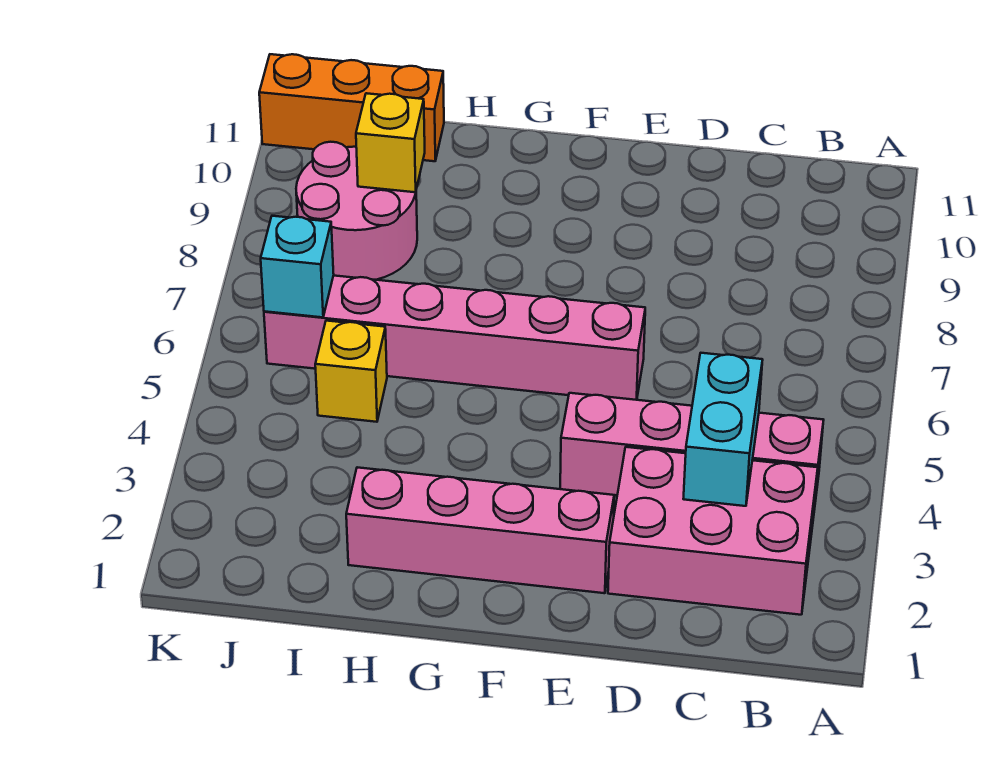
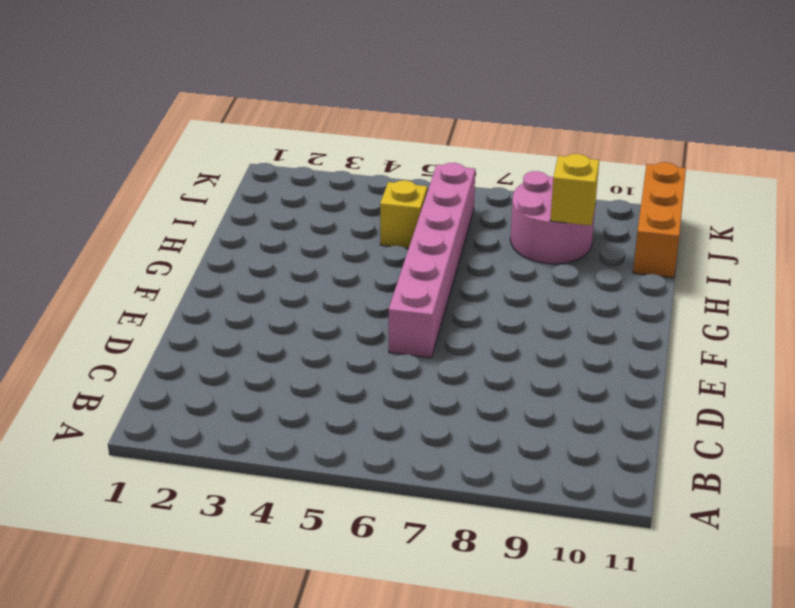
none -> pink 2x3 brick [608,447,818,615]
none -> pink 1x4 brick [560,393,824,510]

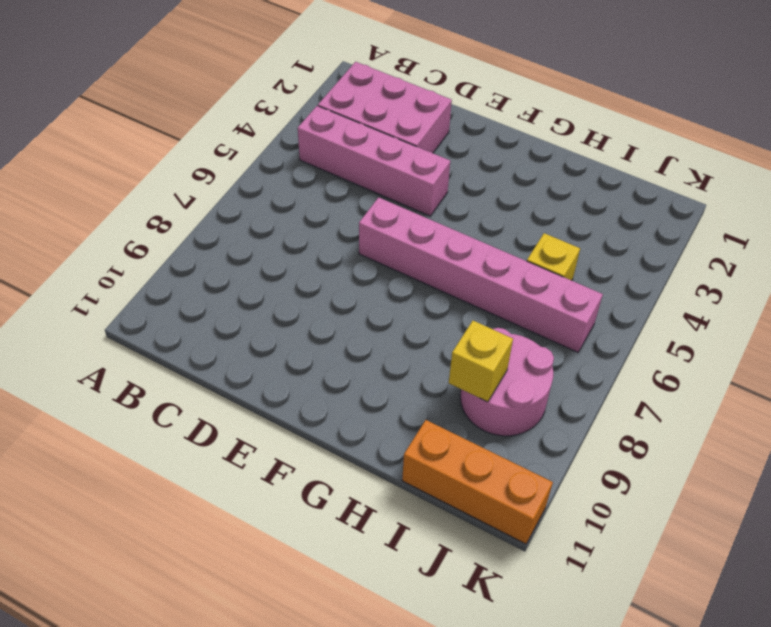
none -> pink 1x4 brick [346,467,614,593]
none -> cyan 1x2 brick [683,353,763,506]

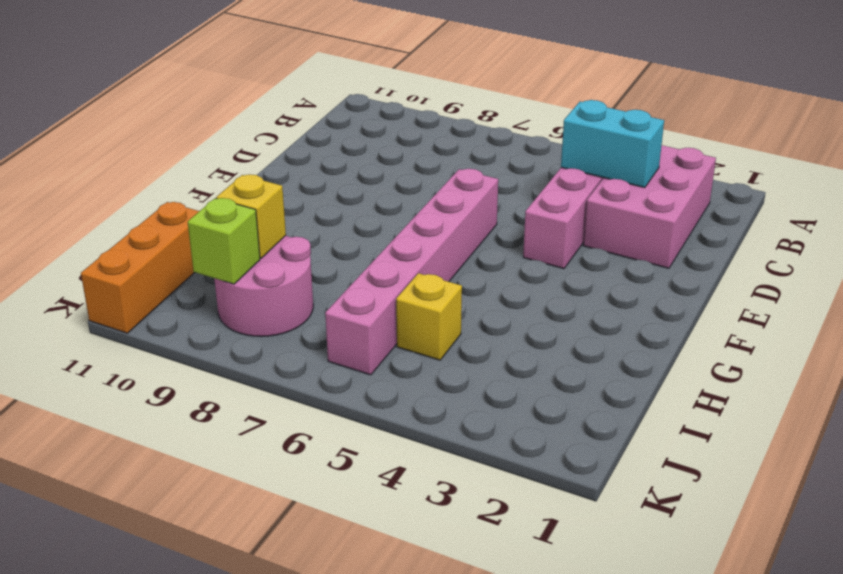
lime 1x1 brick [188,198,260,284] -> none
none -> pink 1x4 brick [346,467,614,593]
none -> cyan 1x1 brick [261,216,334,317]

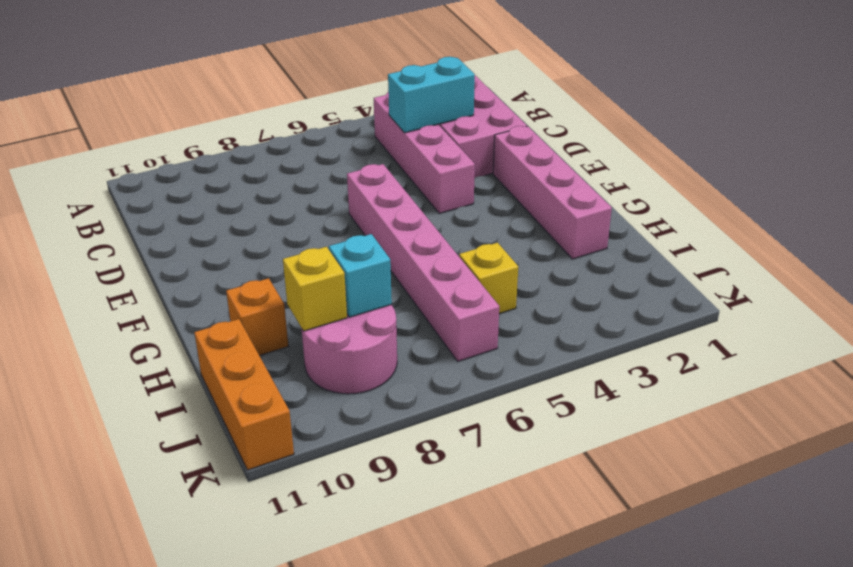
orange 1x1 brick [226,278,288,355] -> none
cyan 1x1 brick [329,234,392,317] -> cyan 1x1 brick moved to [261,216,334,317]

